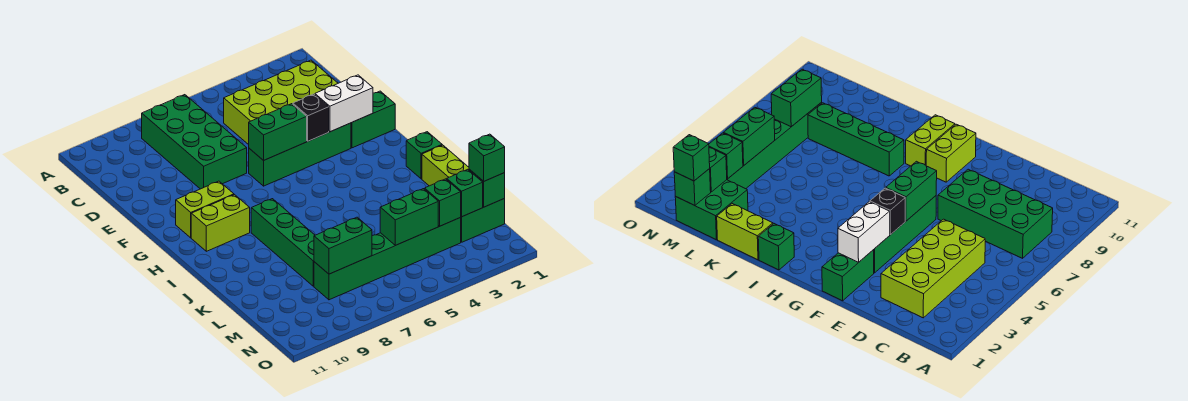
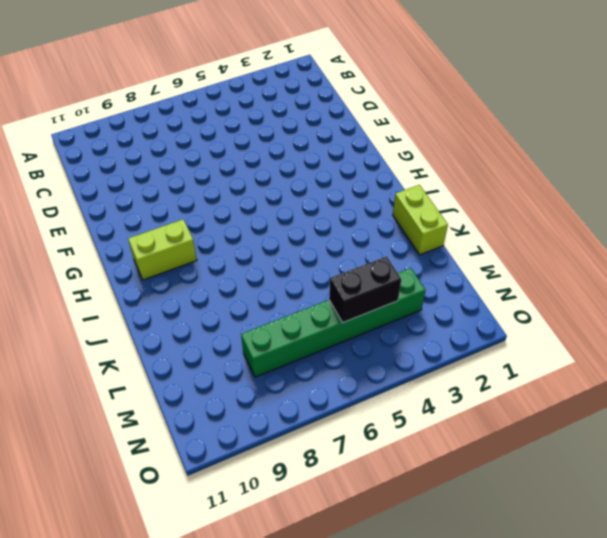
black 1x2 brick [329,256,401,322] -> green 1x2 brick [380,189,438,245]
none -> green 2x4 brick [142,95,247,189]
none -> lime 2x4 brick [224,60,338,145]
none -> green 1x2 brick [351,91,395,148]

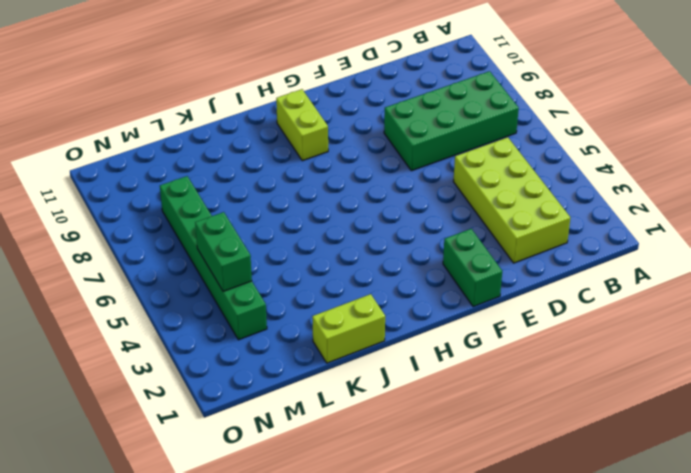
none -> green 1x4 brick [249,123,351,186]
none -> lime 1x2 brick [176,181,234,238]
none -> green 1x1 brick [406,132,442,179]

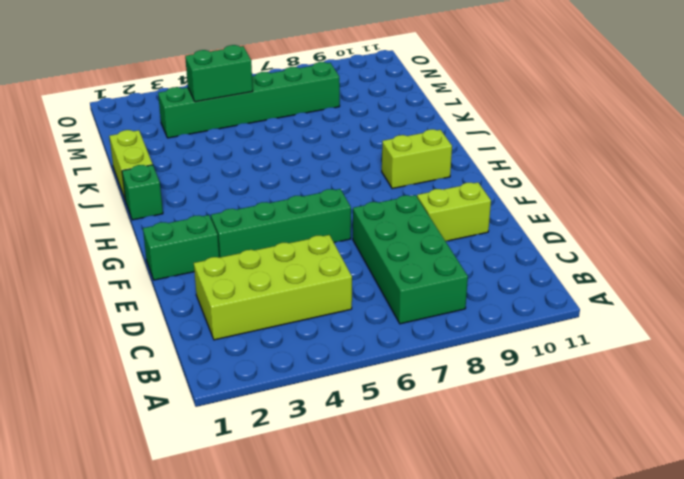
lime 1x2 brick [417,182,491,241] -> lime 1x2 brick moved to [176,181,234,238]
none -> green 1x4 brick [251,199,315,286]
none -> green 2x2 brick [460,199,505,242]
none -> white 1x2 brick [315,75,373,132]

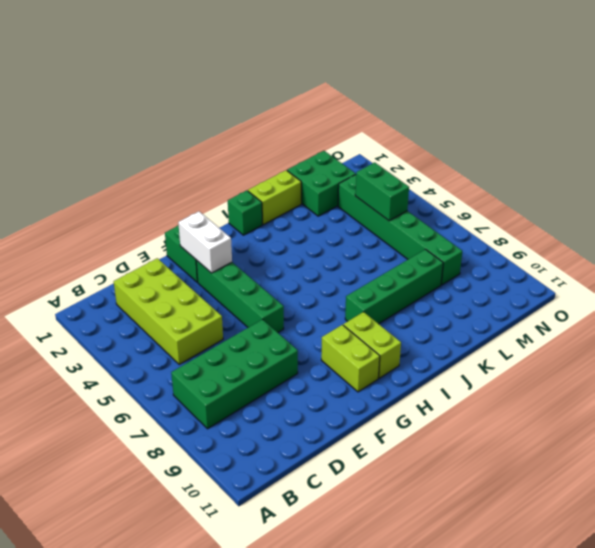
none -> black 1x1 brick [293,94,329,141]
none -> green 1x2 brick [249,104,307,161]
none -> green 1x1 brick [469,169,505,207]

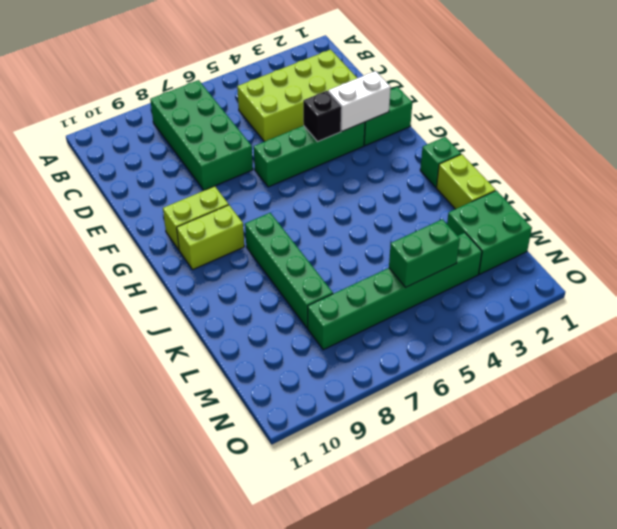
none -> green 1x2 brick [249,104,307,161]
none -> green 1x1 brick [469,169,505,207]
none -> green 1x1 brick [447,169,483,217]

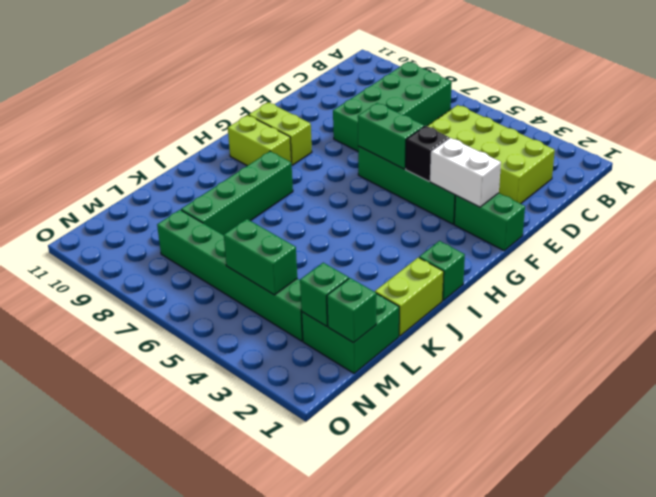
none -> green 1x1 brick [425,179,461,226]
none -> green 1x2 brick [314,217,372,274]
none -> green 1x1 brick [469,134,505,181]

